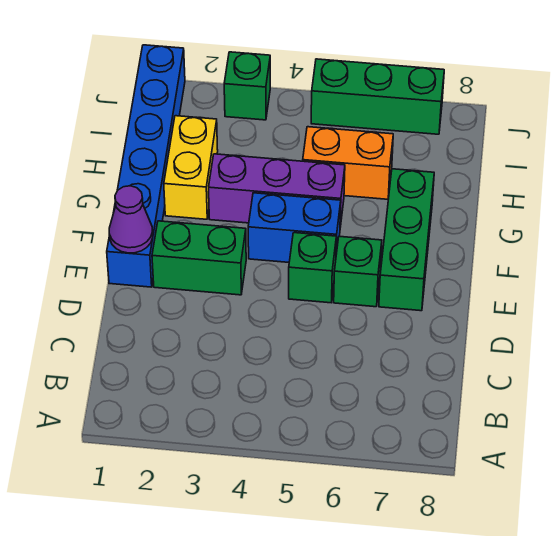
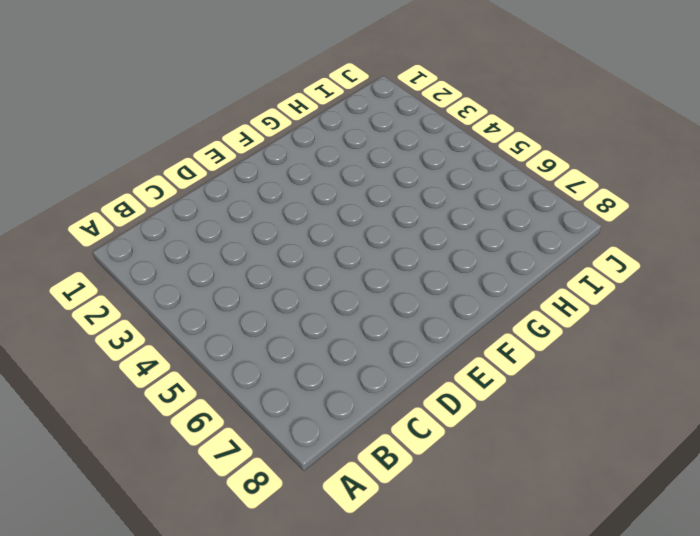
none -> blue 1x6 brick [107,45,185,287]
none -> green 1x2 brick [152,221,246,295]
none -> green 1x1 brick [289,233,336,303]

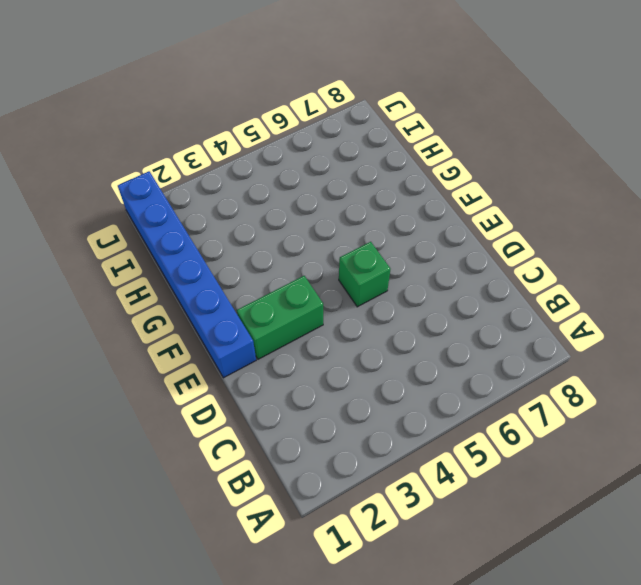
none -> green 1x1 brick [334,236,382,307]
none -> green 1x3 brick [379,169,434,311]
none -> blue 1x2 brick [248,193,341,262]

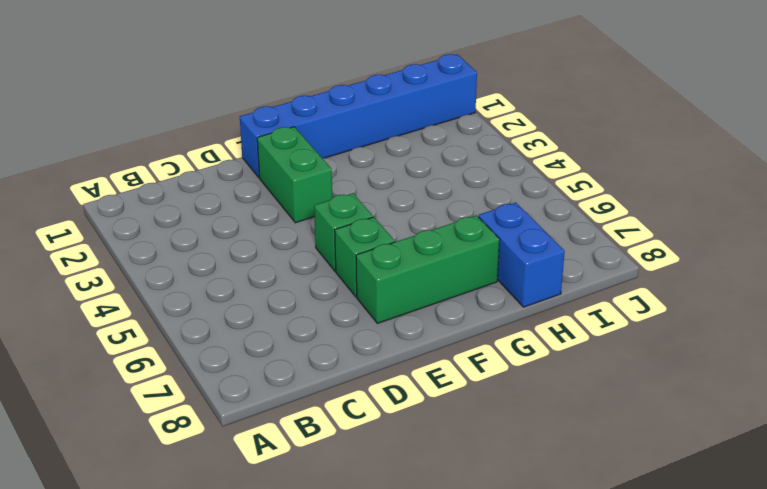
blue 1x2 brick [479,203,565,307] -> blue 1x2 brick moved to [248,193,341,262]
none -> yellow 1x2 brick [164,116,218,219]
none -> purple 1x3 brick [209,154,345,227]
none -> orange 1x2 brick [303,127,393,199]

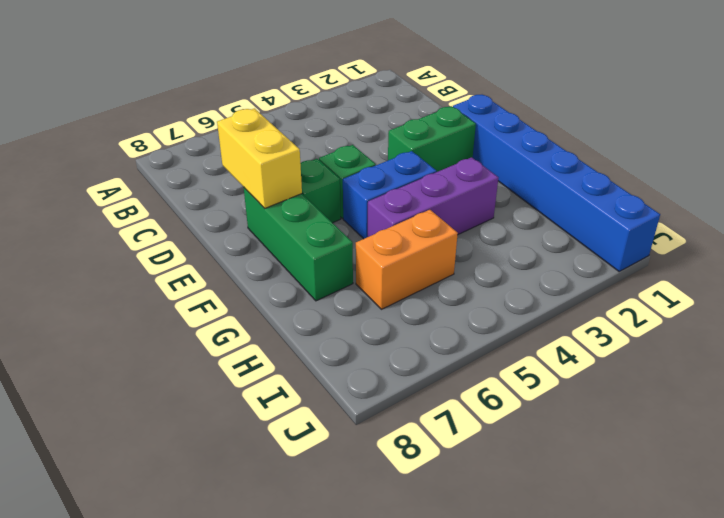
yellow 1x2 brick [217,109,302,208] -> yellow 1x2 brick moved to [164,116,218,219]
none -> green 1x1 brick [224,52,270,120]
none -> green 1x3 brick [311,59,444,134]
none -> purple 1x1 cone [109,186,153,253]

